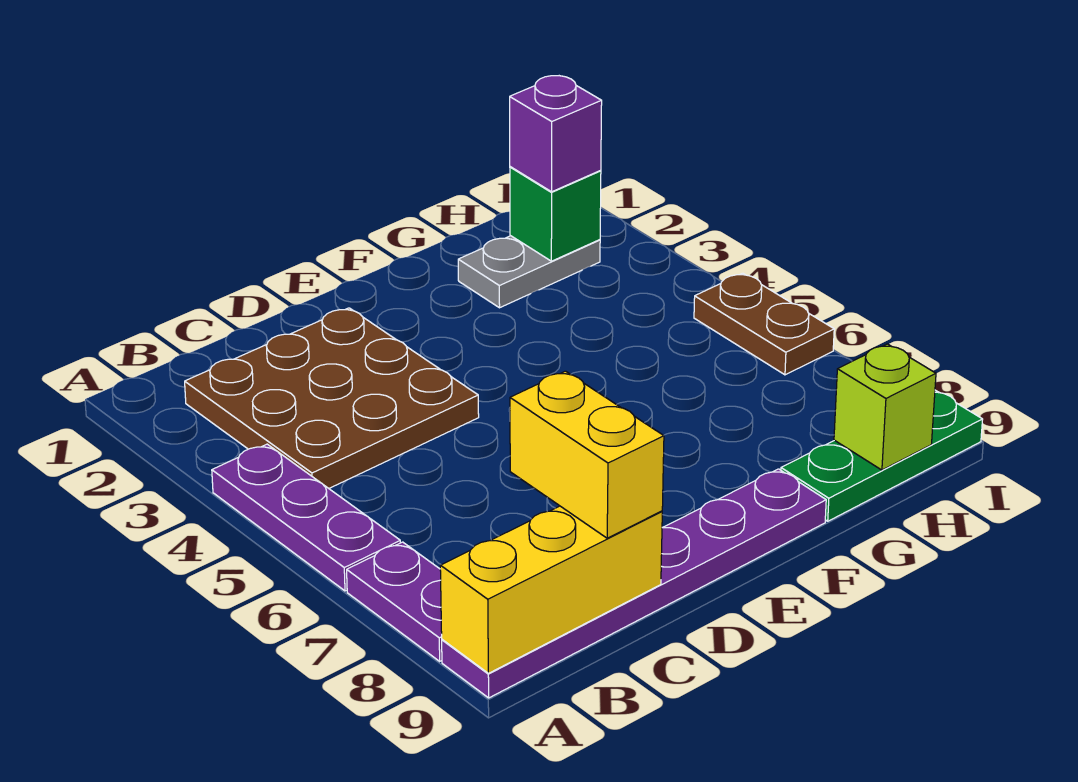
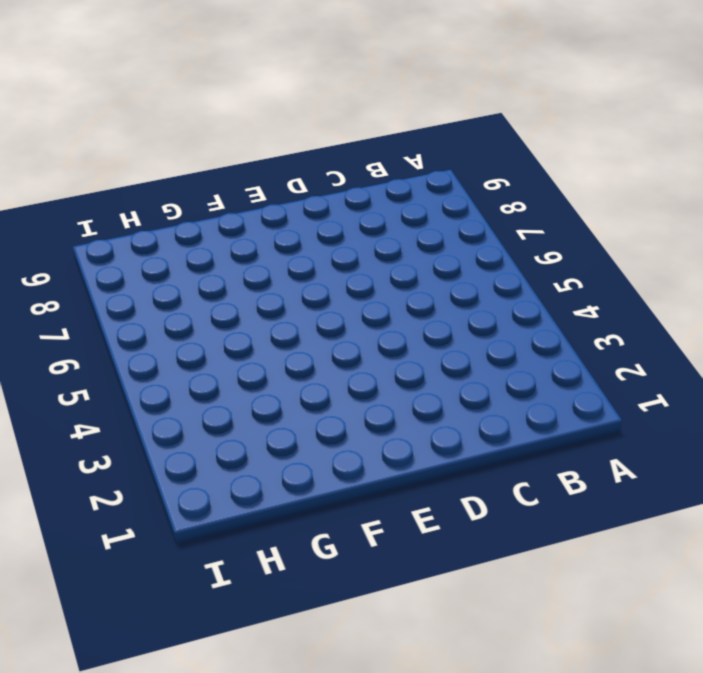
none -> purple 1x3 plate [212,444,400,591]
none -> purple 1x2 plate [347,542,442,661]
none -> purple 1x6 plate [442,469,826,698]

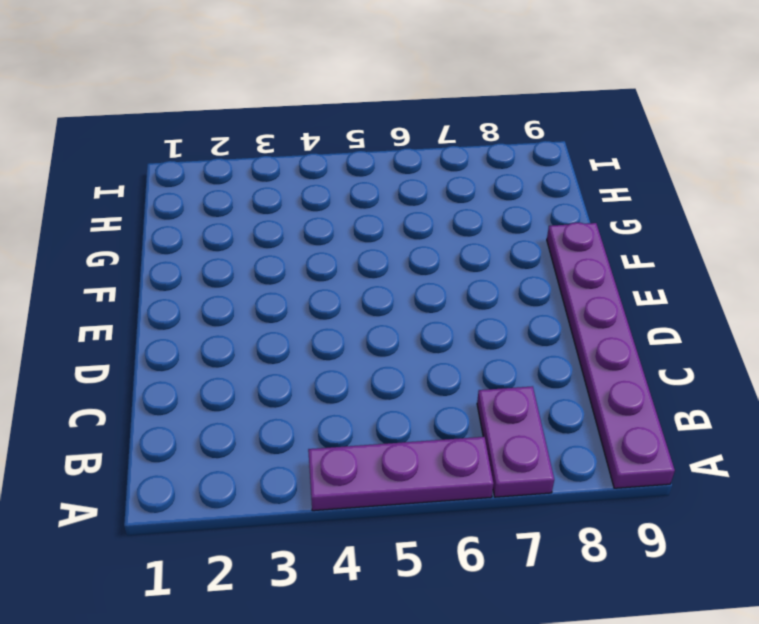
purple 1x2 plate [477,386,554,497] -> purple 1x2 plate turned to [347,542,442,661]
none -> brown 3x3 plate [185,308,479,488]
none -> grey 1x2 plate [458,236,600,308]
none -> green 1x3 plate [781,390,983,521]

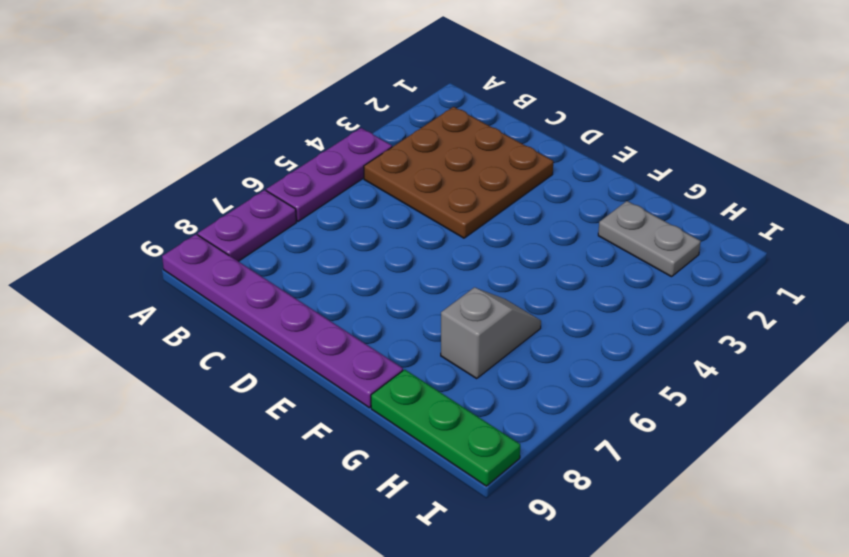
grey 1x2 slope [441,288,541,378] -> none
none -> brown 1x2 plate [694,273,834,375]
none -> yellow 1x3 brick [440,506,662,673]
none -> green 1x1 brick [510,167,601,261]

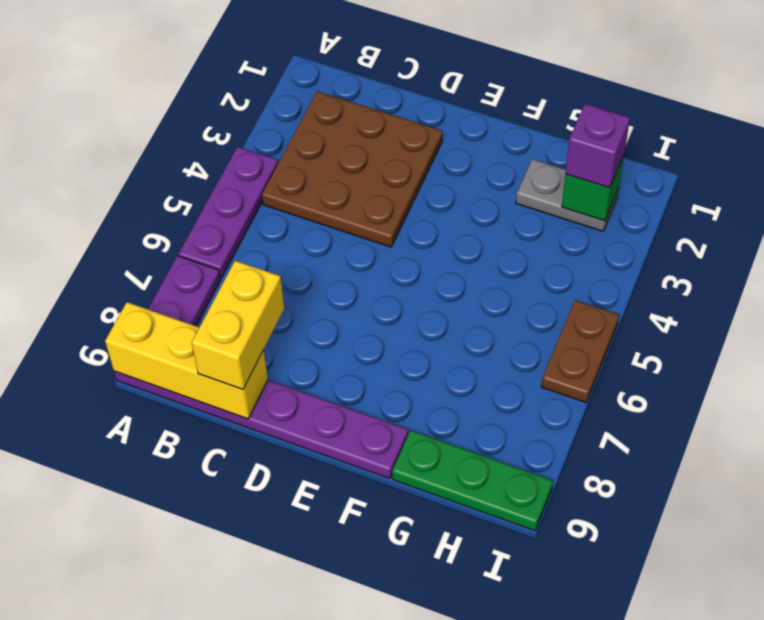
none -> lime 1x1 brick [834,344,936,470]

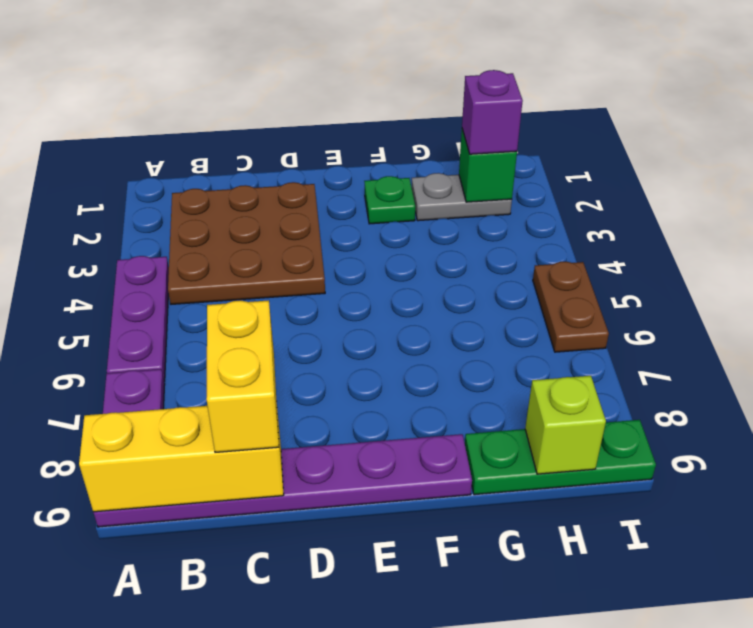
green 1x1 plate [364,176,415,224] -> none

